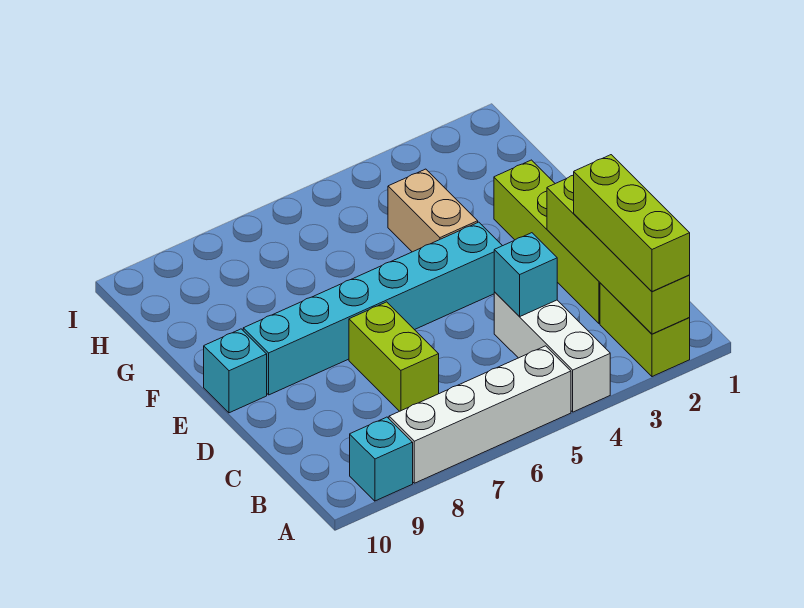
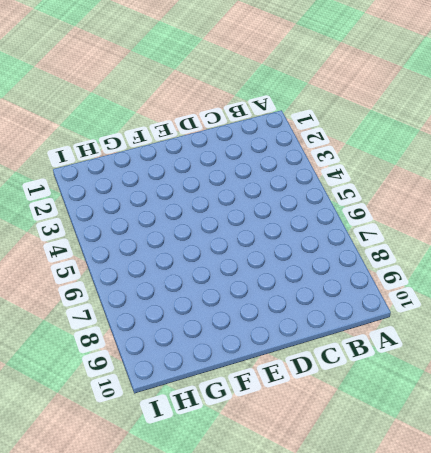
none -> lime 1x2 brick [600,283,690,377]
none -> white 1x3 brick [494,292,610,412]
none -> white 1x4 brick [389,346,571,483]

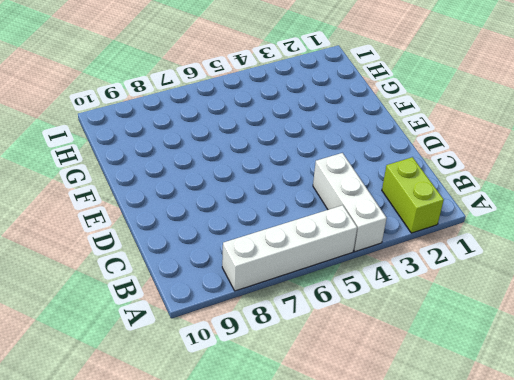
none -> cyan 1x1 brick [350,417,413,501]
none -> lime 1x4 brick [494,160,600,323]
none -> lime 1x2 brick [349,302,439,411]

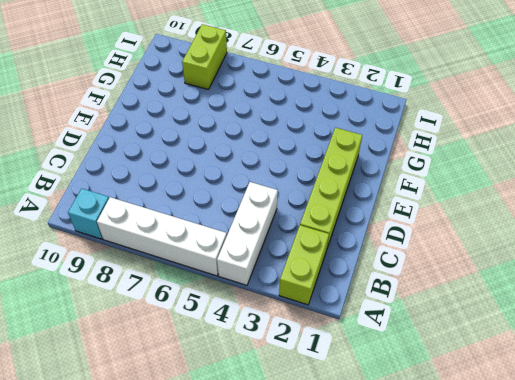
lime 1x2 brick [182,24,227,90] -> lime 1x2 brick moved to [349,302,439,411]
none -> cyan 1x6 brick [243,222,502,395]
none -> cyan 1x1 brick [204,329,267,413]
none -> tan 1x2 brick [388,169,478,252]

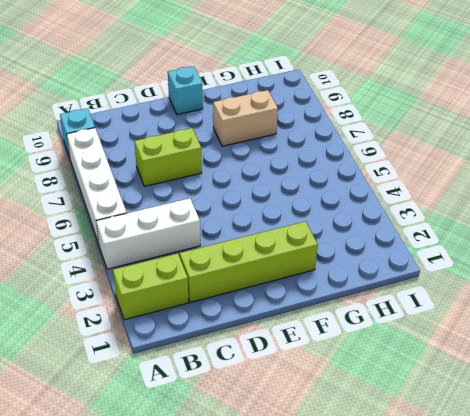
tan 1x2 brick [213,90,278,146] -> tan 1x2 brick moved to [388,169,478,252]
none -> cyan 1x6 brick [243,222,502,395]
none -> lime 1x4 brick [547,175,690,334]
none -> cyan 1x1 brick [494,233,557,317]

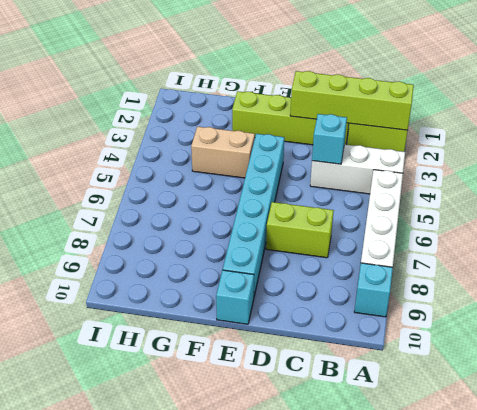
none -> lime 1x3 brick [574,155,690,291]

